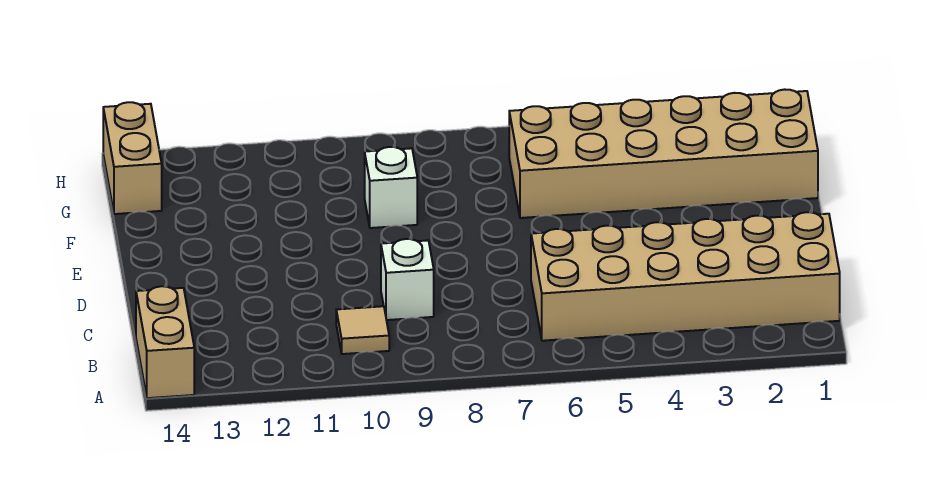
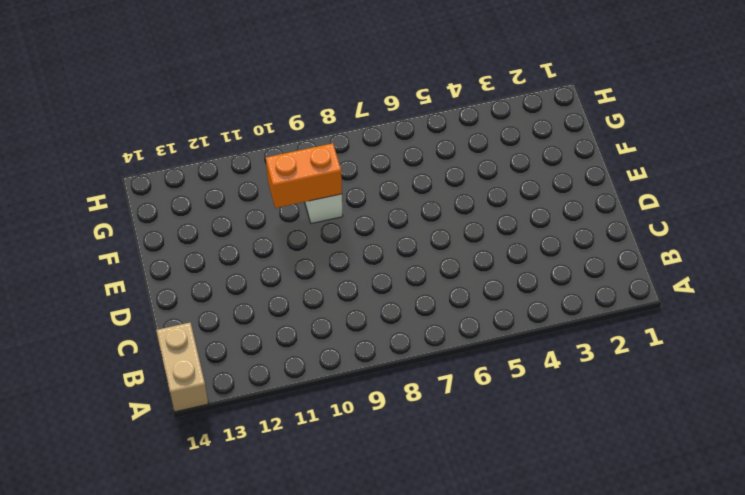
orange 1x2 brick [266,143,342,208] -> none
none -> tan 2x6 brick [531,212,840,341]
none -> tan 1x1 tile [336,306,389,354]

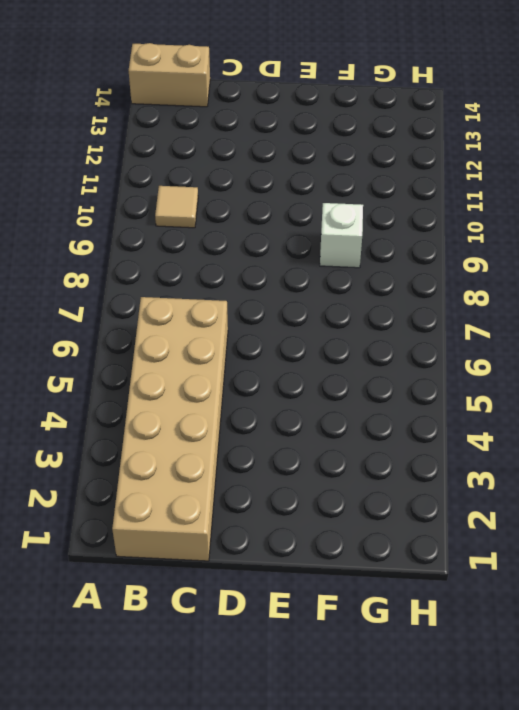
none -> white 1x1 brick [381,239,434,320]
none -> tan 2x6 brick [509,89,818,218]

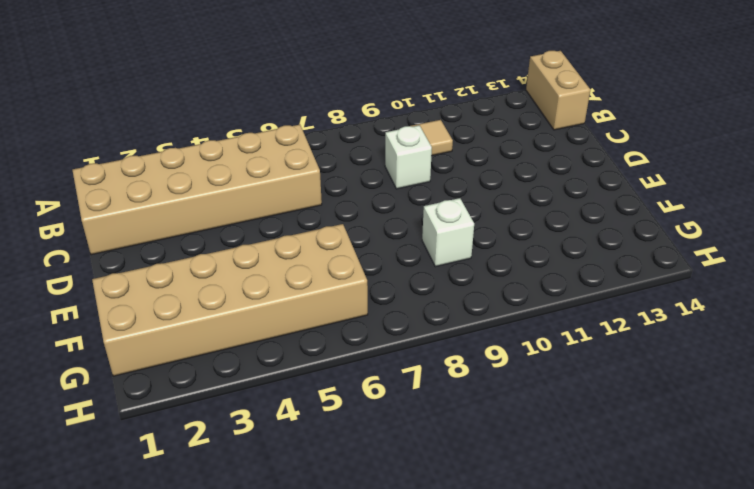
none -> tan 1x2 brick [103,102,162,214]

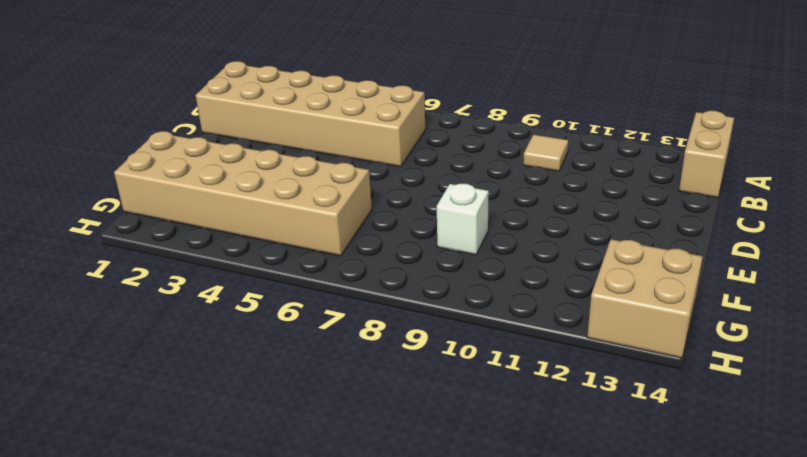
tan 2x2 brick [587,239,703,358] -> tan 1x2 brick [103,102,162,214]
none -> white 1x1 brick [381,239,434,320]

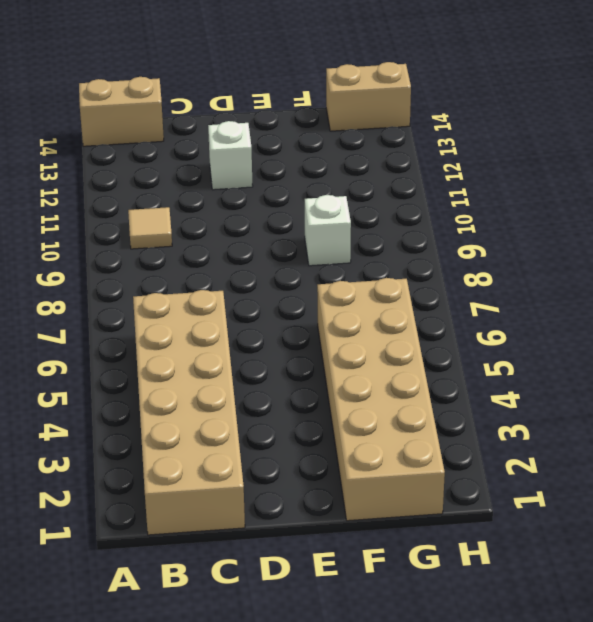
white 1x1 brick [208,121,253,190] -> white 1x1 brick moved to [381,239,434,320]

